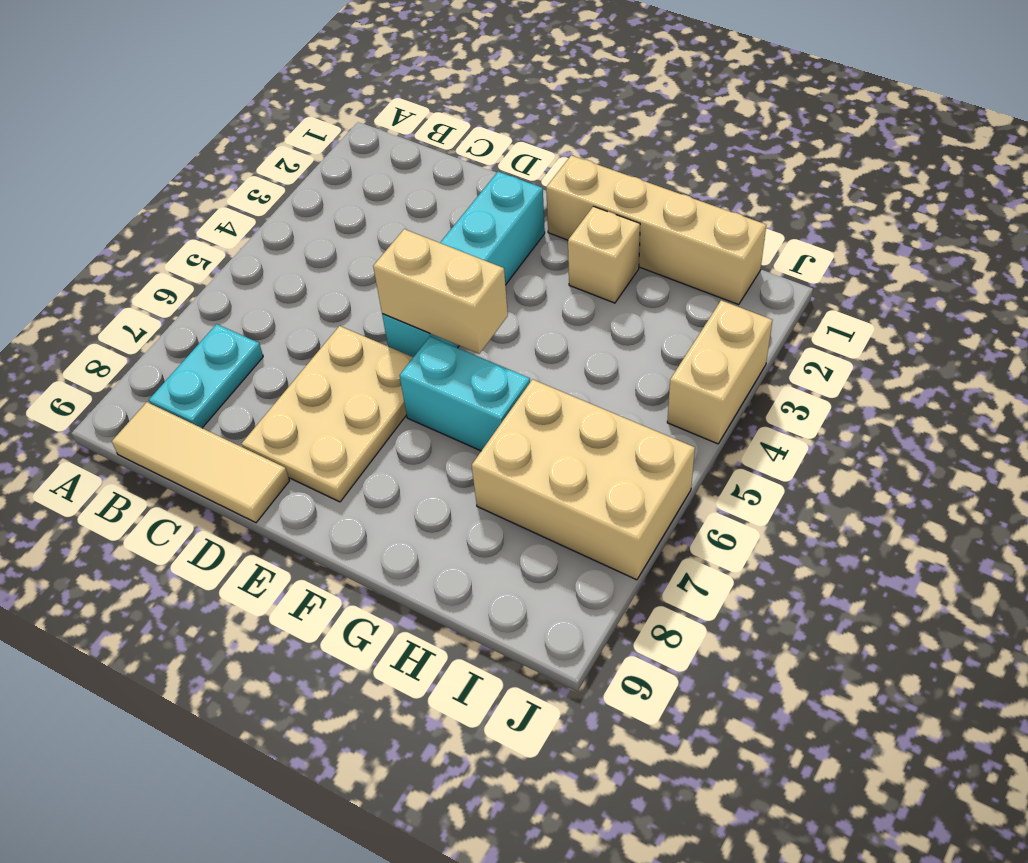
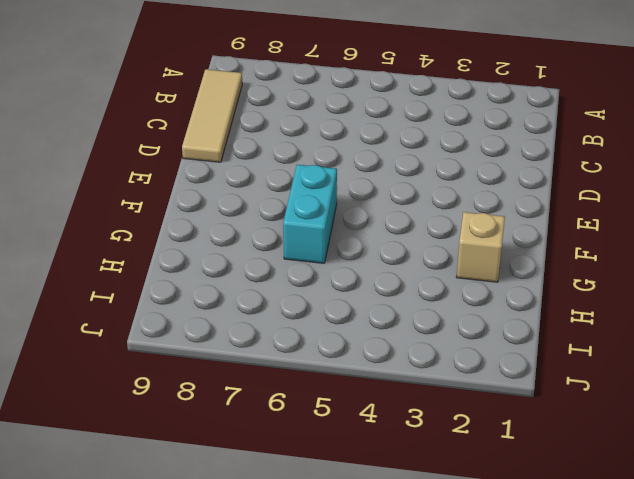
none -> cyan 1x2 plate [149,324,263,428]
none -> tan 2x3 plate [241,326,413,502]

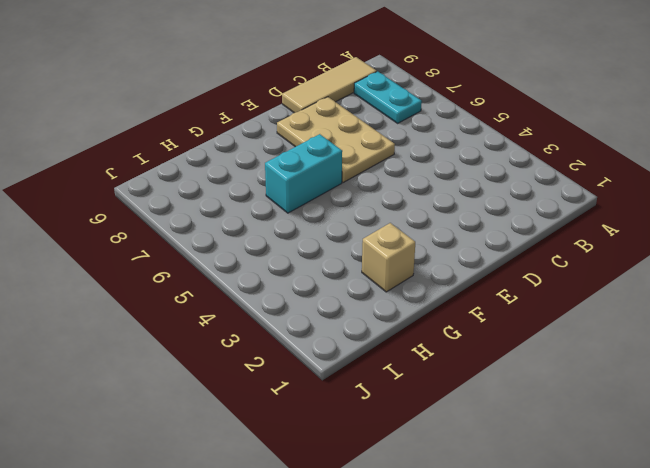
none -> cyan 1x4 brick [382,172,545,357]
none -> tan 1x4 brick [546,155,766,305]

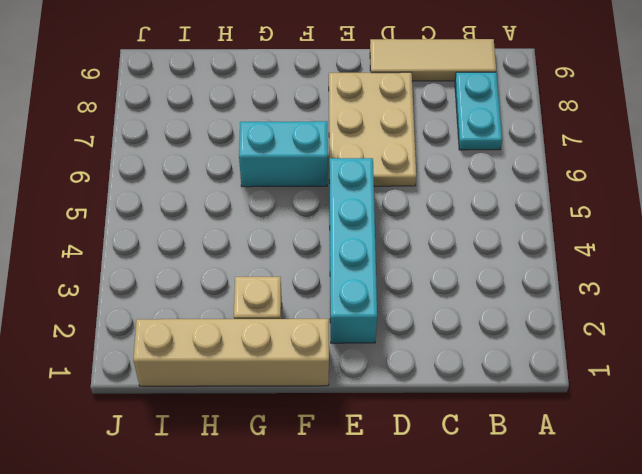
none -> tan 2x3 brick [472,379,695,580]
none -> tan 1x2 brick [667,300,773,444]

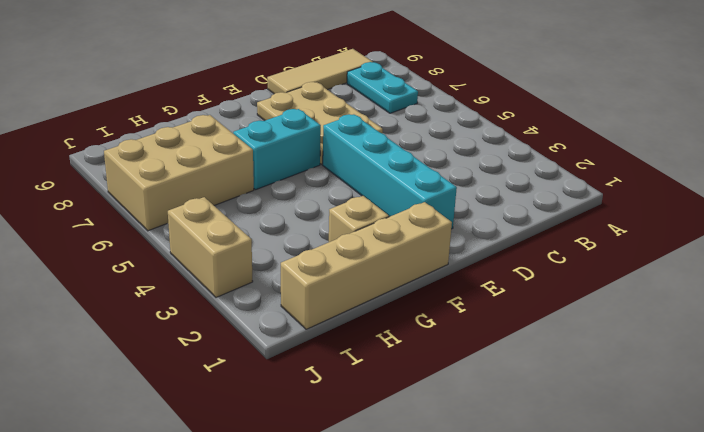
none -> tan 1x2 brick [373,229,508,354]

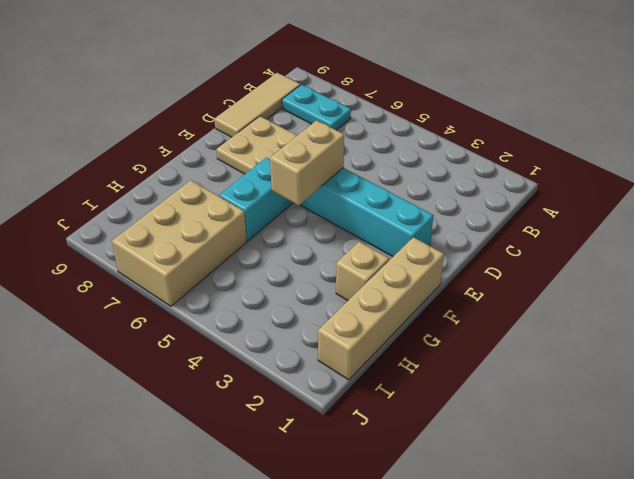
none -> tan 1x2 brick [667,300,773,444]

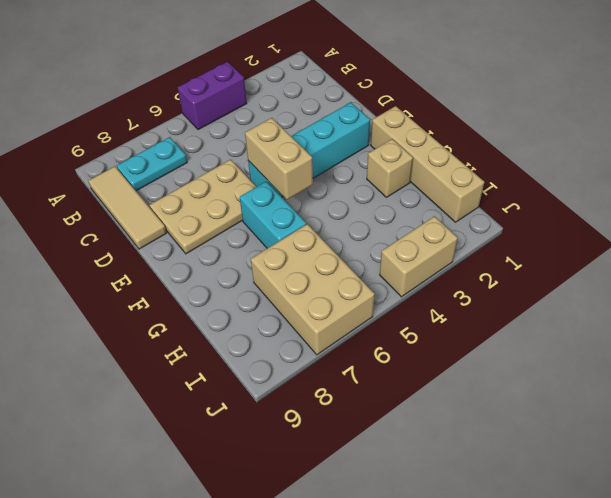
purple 1x2 brick [177,62,247,130] -> none

